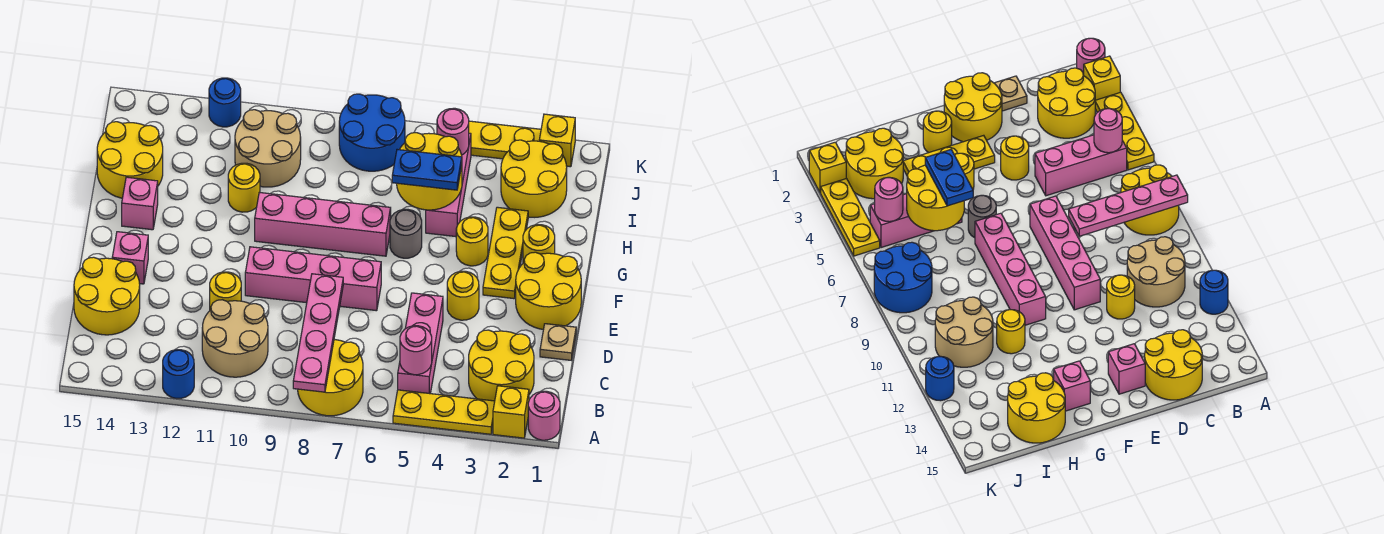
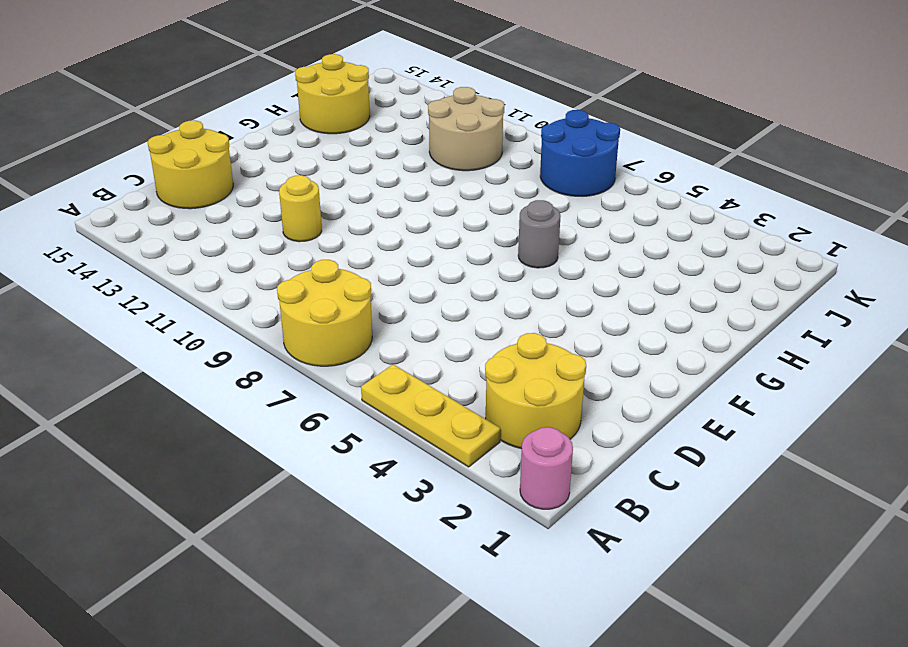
none -> yellow 1x1 brick [493,386,529,438]
none -> blue 1x1 round brick [163,350,194,398]
none -> pink 1x3 brick [398,293,443,394]
none -> tan 2x2 round brick [202,300,268,377]

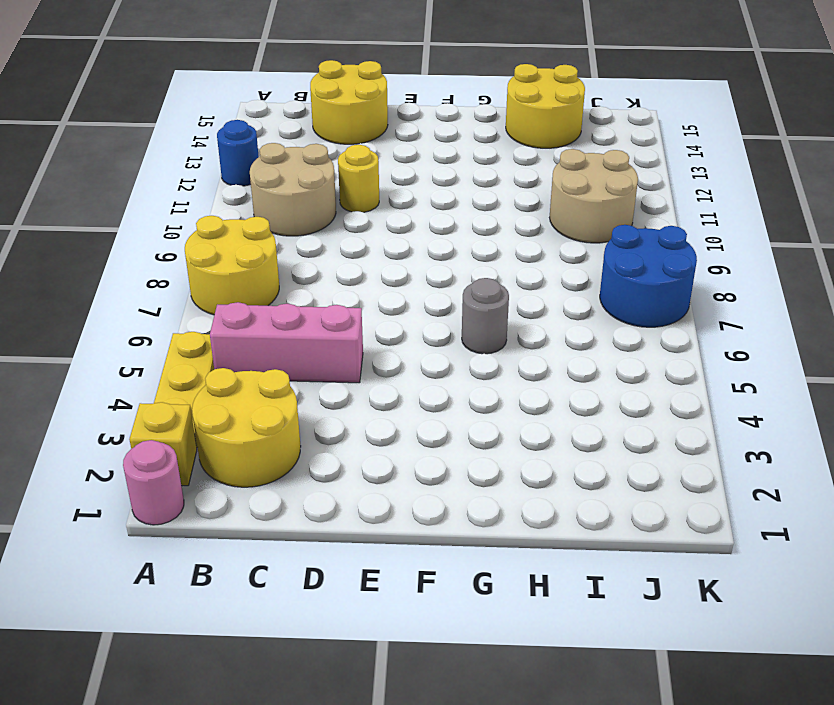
none -> tan 1x1 plate [540,324,576,360]
none -> yellow 2x2 round brick [516,252,581,330]
none -> yellow 1x1 round brick [447,271,479,320]
none -> pink 1x4 brick [245,247,381,311]

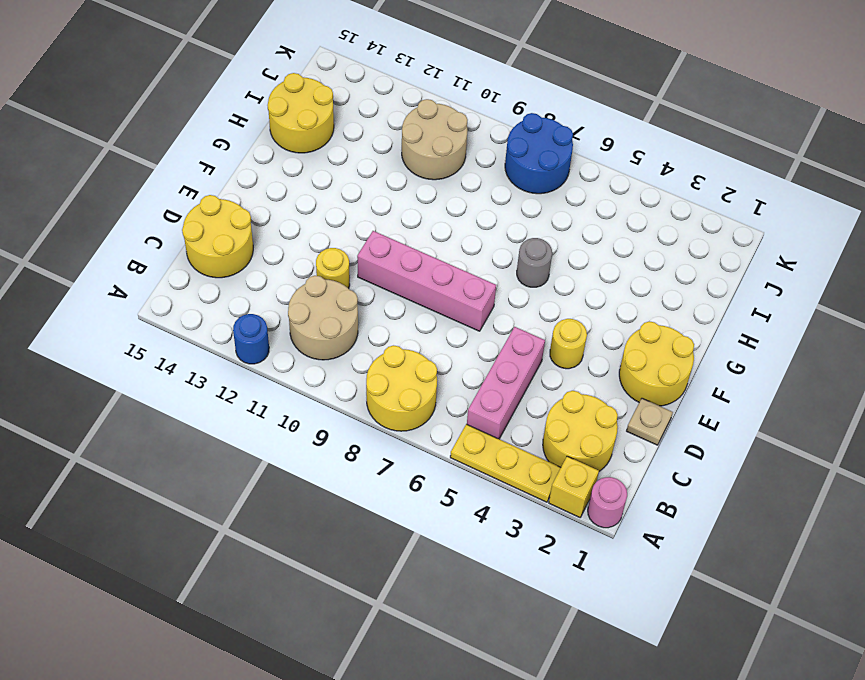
none -> pink 1x1 brick [112,232,148,284]
none -> yellow 1x3 plate [483,207,528,299]
none -> yellow 1x1 round brick [523,225,555,263]
none -> yellow 1x1 round brick [456,217,488,266]

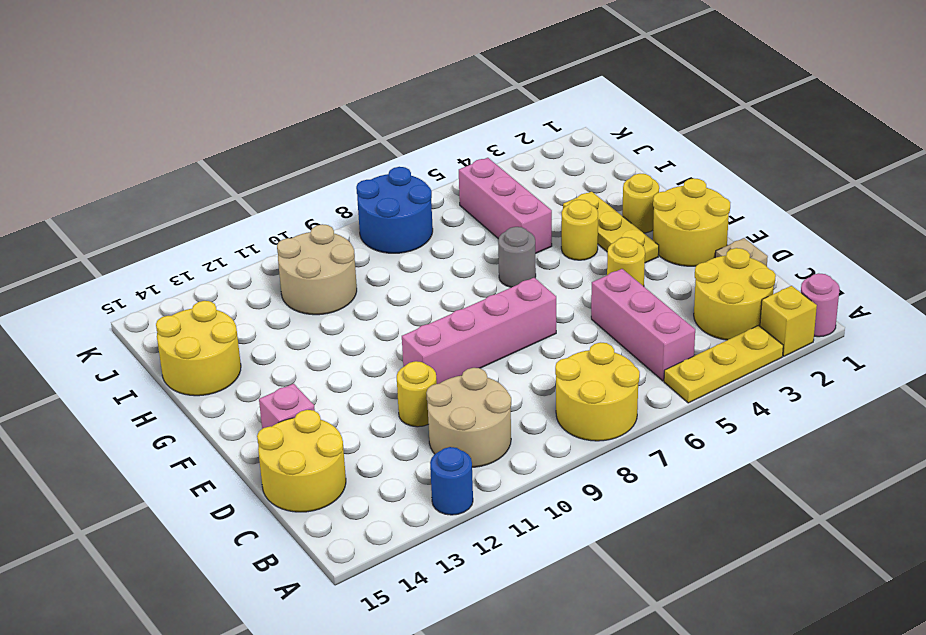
none -> pink 1x4 brick [255,192,391,256]
none -> pink 1x1 brick [122,177,158,230]
none -> yellow 1x1 round brick [228,163,260,212]
none -> yellow 2x2 round brick [501,140,567,217]

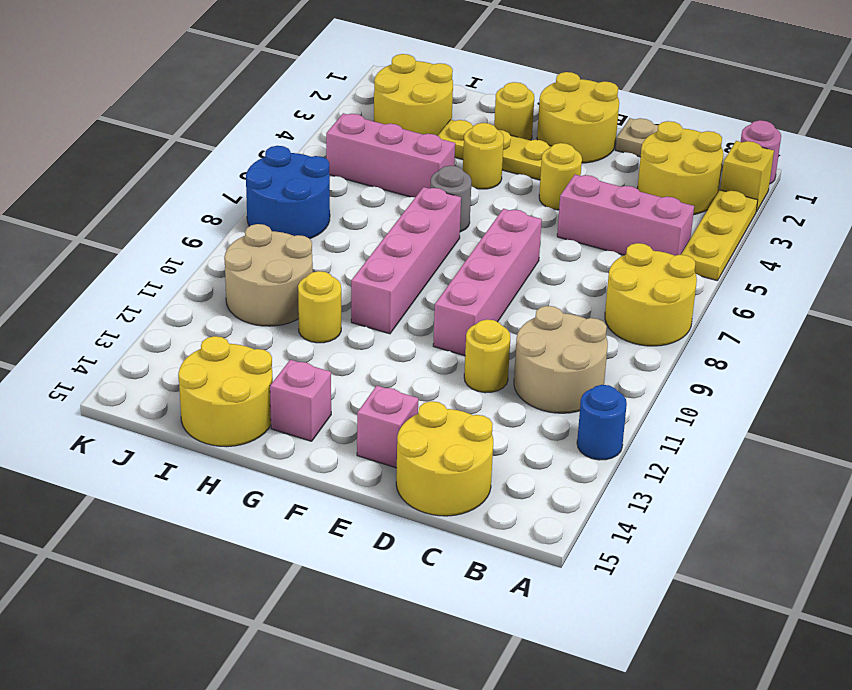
none -> yellow 1x1 brick [539,114,575,167]
none -> yellow 1x3 plate [469,121,541,159]
none -> blue 1x1 round brick [209,78,241,127]
none -> pink 1x4 plate [293,274,343,392]

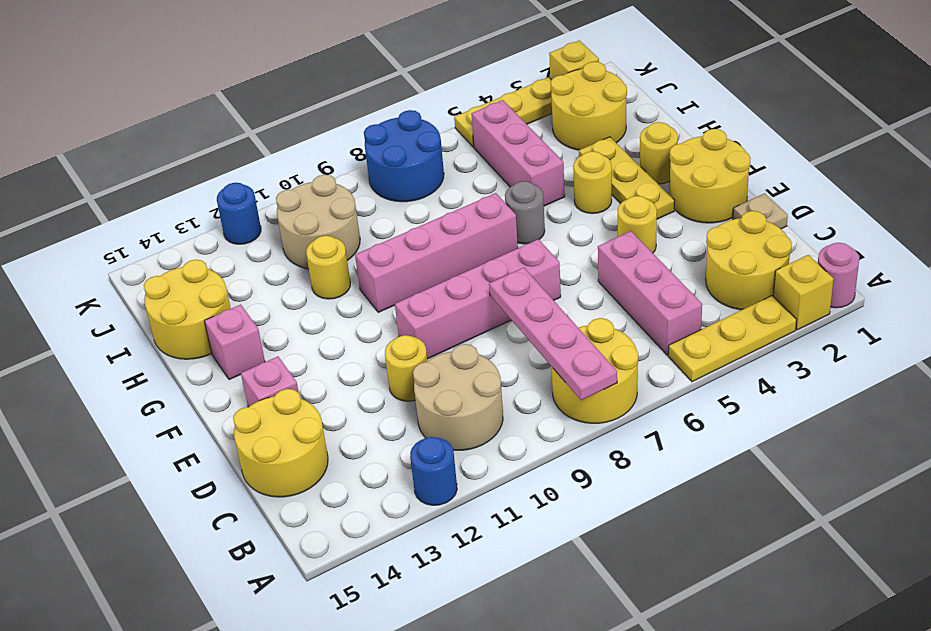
none -> pink 1x1 round brick [400,326,432,375]
none -> yellow 2x2 round brick [397,133,462,210]
none -> pink 1x1 round brick [437,108,469,155]
none -> blue 1x2 plate [392,150,462,190]

